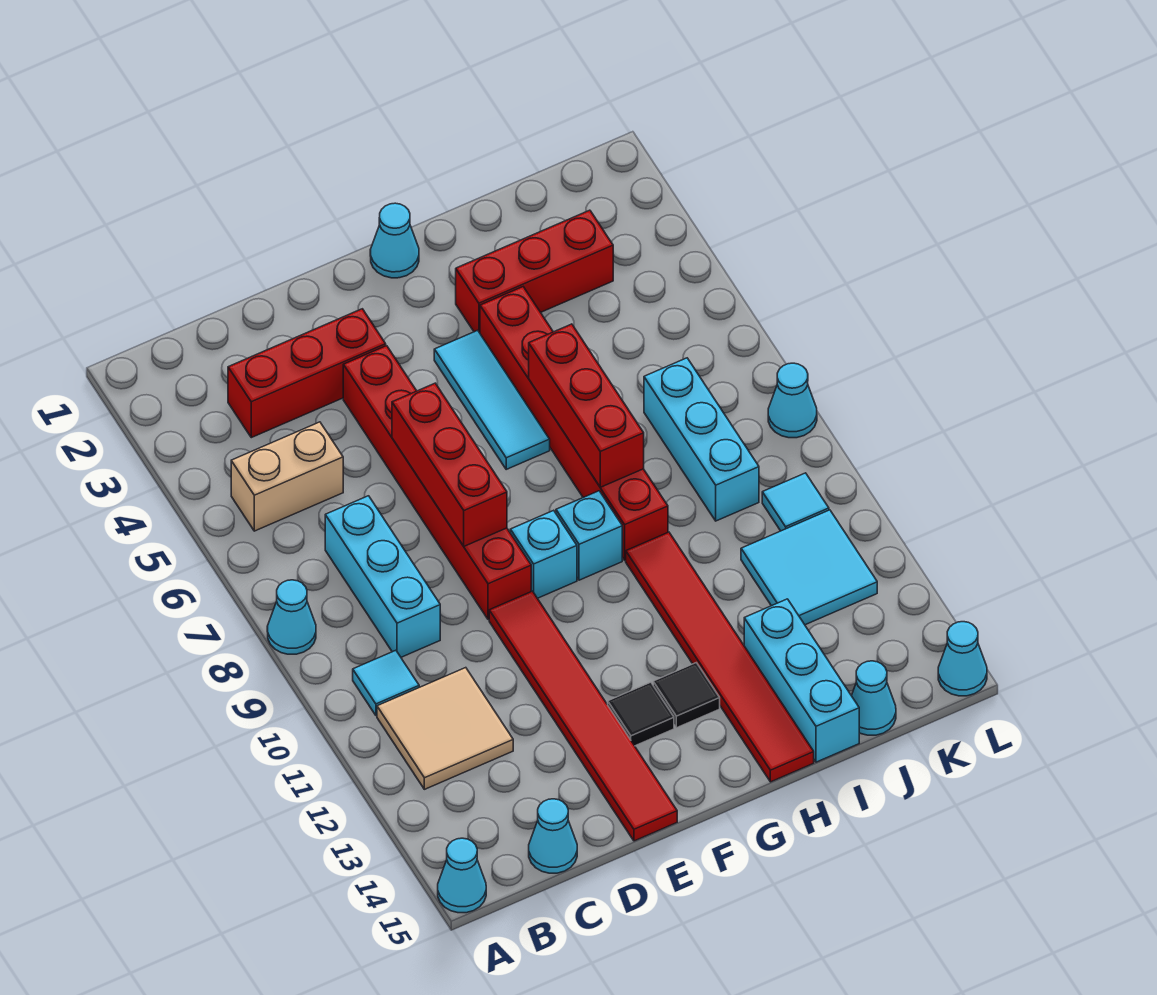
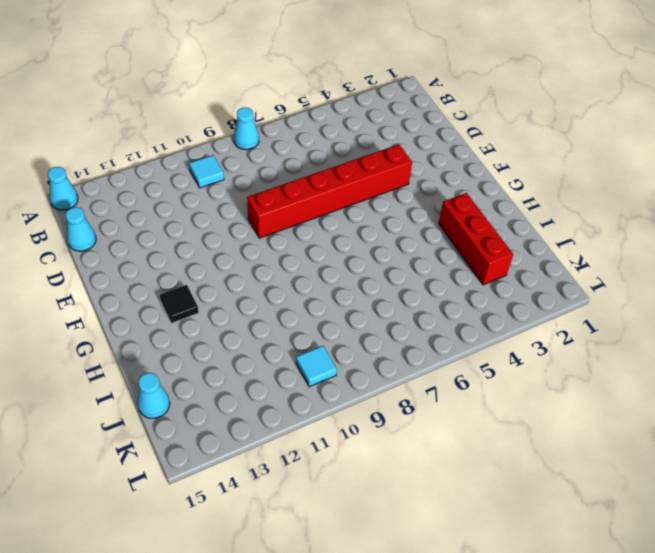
none -> tan 1x2 brick [231,422,343,531]
none -> tan 2x2 tile [377,668,513,789]
none -> red 1x3 brick [228,309,386,438]

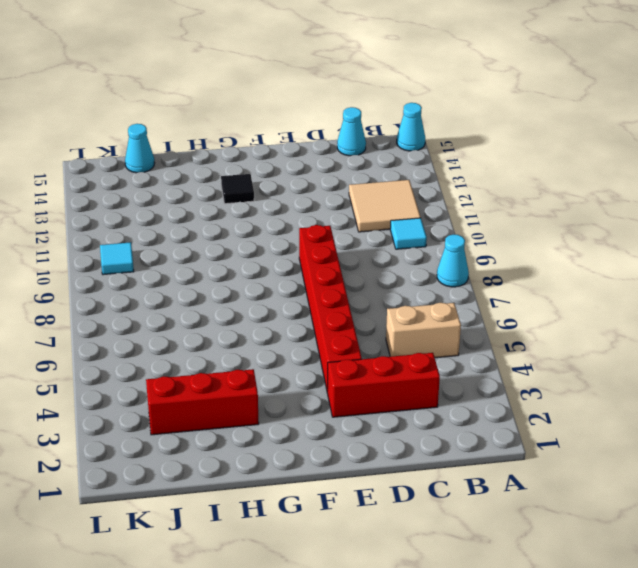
none -> cyan 1x3 brick [325,496,440,657]
none -> red 1x6 tile [489,591,677,841]
none -> cyan 1x1 brick [510,510,577,598]

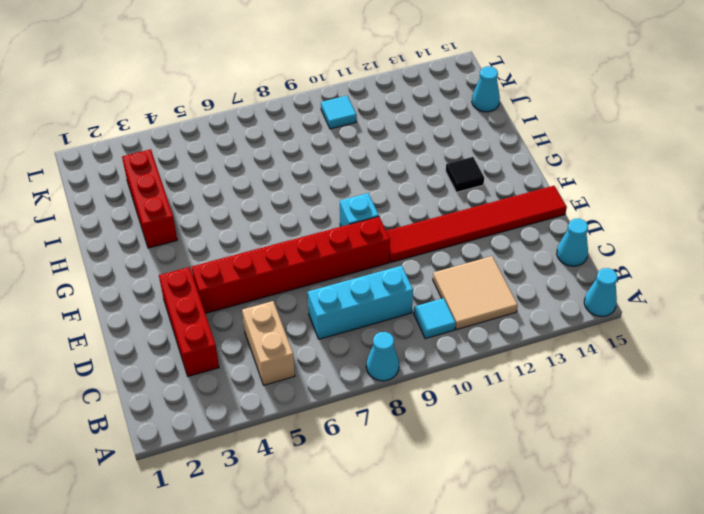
none -> black 1x1 tile [608,682,674,746]
none -> cyan 1x1 cone [370,203,419,278]
none -> cyan 1x3 tile [434,330,550,469]

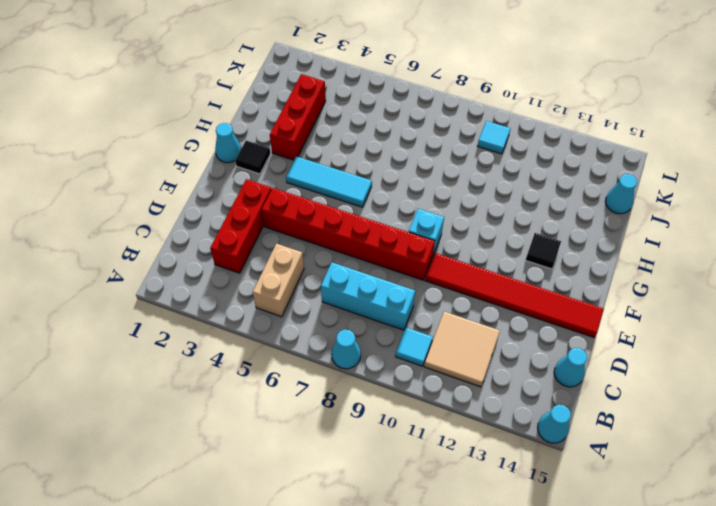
black 1x1 tile [235,140,270,174] -> black 1x1 tile moved to [608,682,674,746]
none -> cyan 1x1 brick [556,491,622,580]
none -> red 1x6 brick [480,287,668,560]
none -> red 1x6 tile [626,532,814,782]

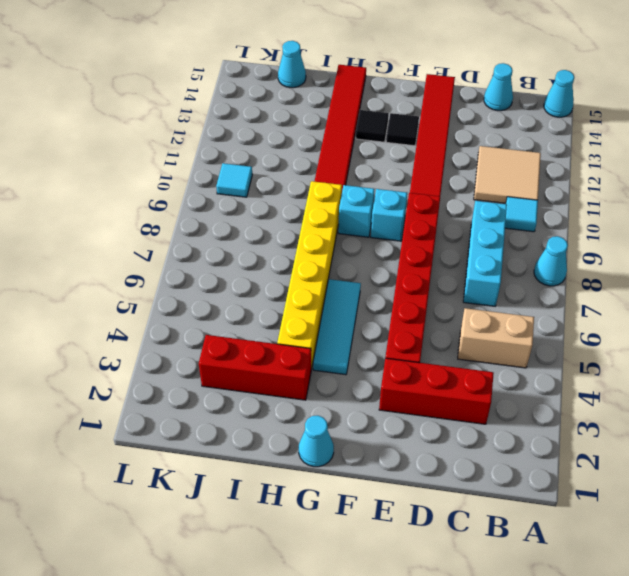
yellow 1x6 brick [277,181,342,370] -> red 1x6 brick [480,287,668,560]
none -> cyan 1x3 brick [744,599,859,762]
none -> cyan 1x3 brick [644,358,759,521]
none -> cyan 2x2 tile [741,510,877,625]

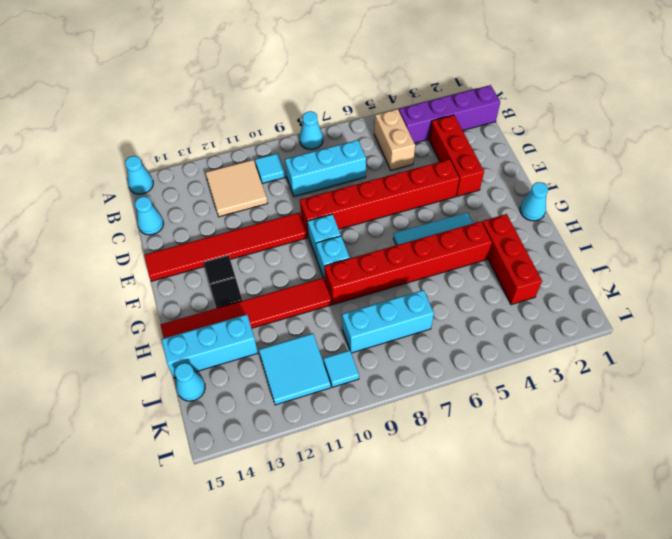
purple 1x4 brick [399,85,500,143] -> none
none -> cyan 1x1 cone [768,363,817,438]
none -> cyan 1x1 cone [938,622,987,696]
none -> red 1x3 brick [392,383,507,546]

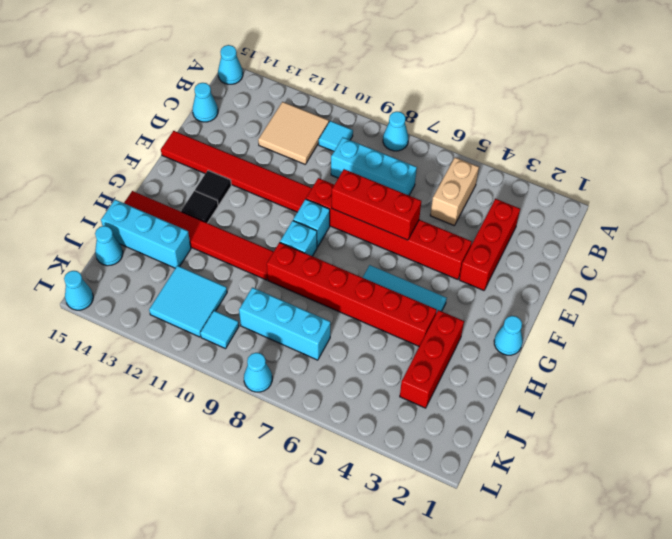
none -> red 1x3 brick [529,324,644,487]

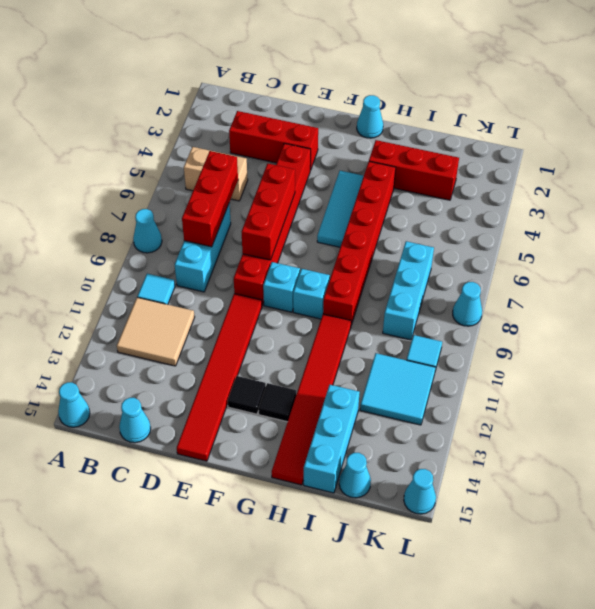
red 1x3 brick [182,151,238,247] -> red 1x3 brick moved to [529,324,644,487]

